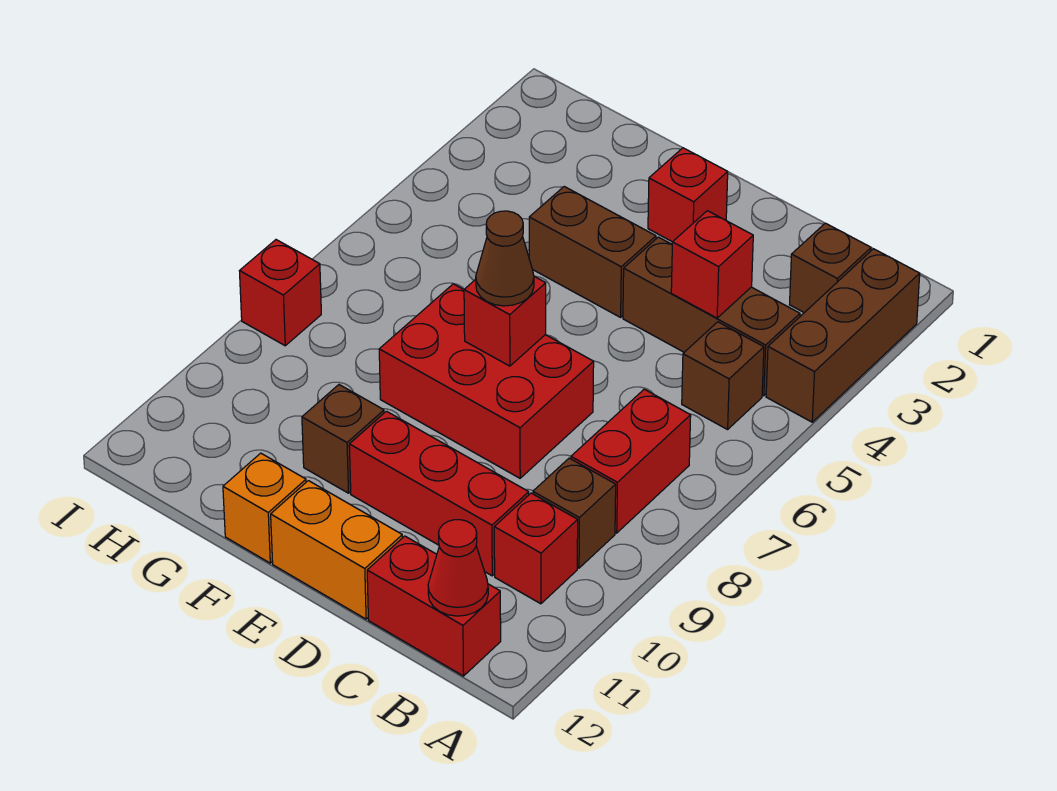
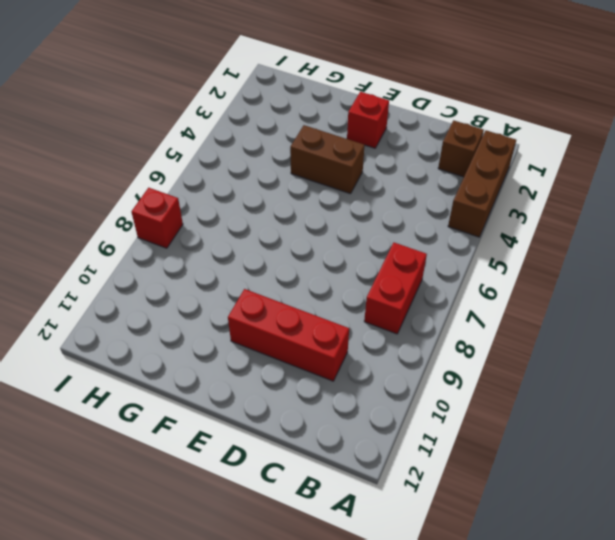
none -> brown 1x3 brick [623,237,800,396]
none -> brown 1x1 brick [682,322,764,429]
none -> brown 1x1 brick [533,458,616,568]

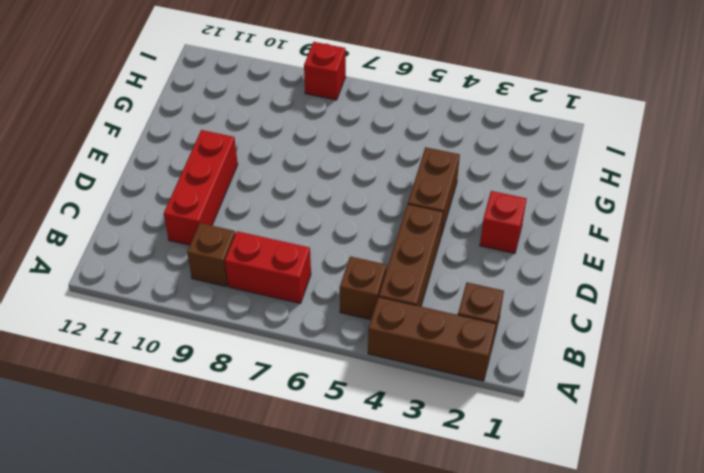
none -> red 1x1 brick [494,493,578,604]
none -> red 1x2 brick [367,536,501,676]
none -> red 2x3 brick [379,284,594,478]

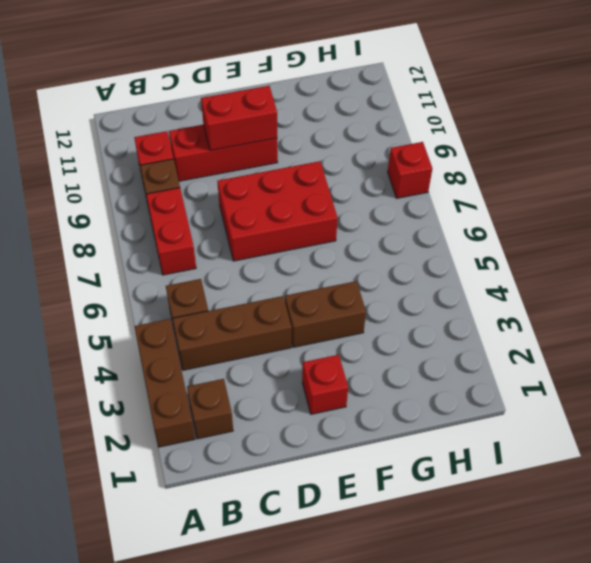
red 1x2 brick [201,86,277,151] -> red 1x2 brick moved to [367,536,501,676]
none -> orange 1x2 brick [271,481,402,619]
none -> brown 1x1 brick [302,385,384,493]
none -> orange 1x1 brick [223,453,306,563]

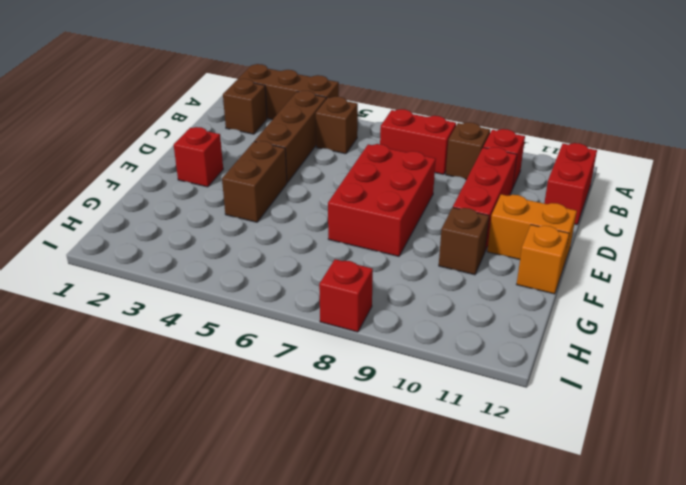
orange 1x2 brick [487,194,577,267] -> orange 1x2 brick turned to [271,481,402,619]
none -> red 1x1 cone [428,520,488,616]
none -> red 1x1 brick [671,211,753,318]
none -> red 1x1 brick [464,277,546,366]

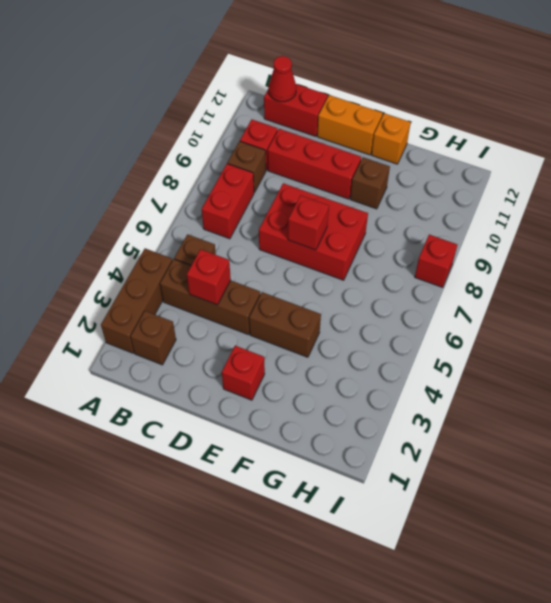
none -> brown 1x1 cone [476,211,534,306]

